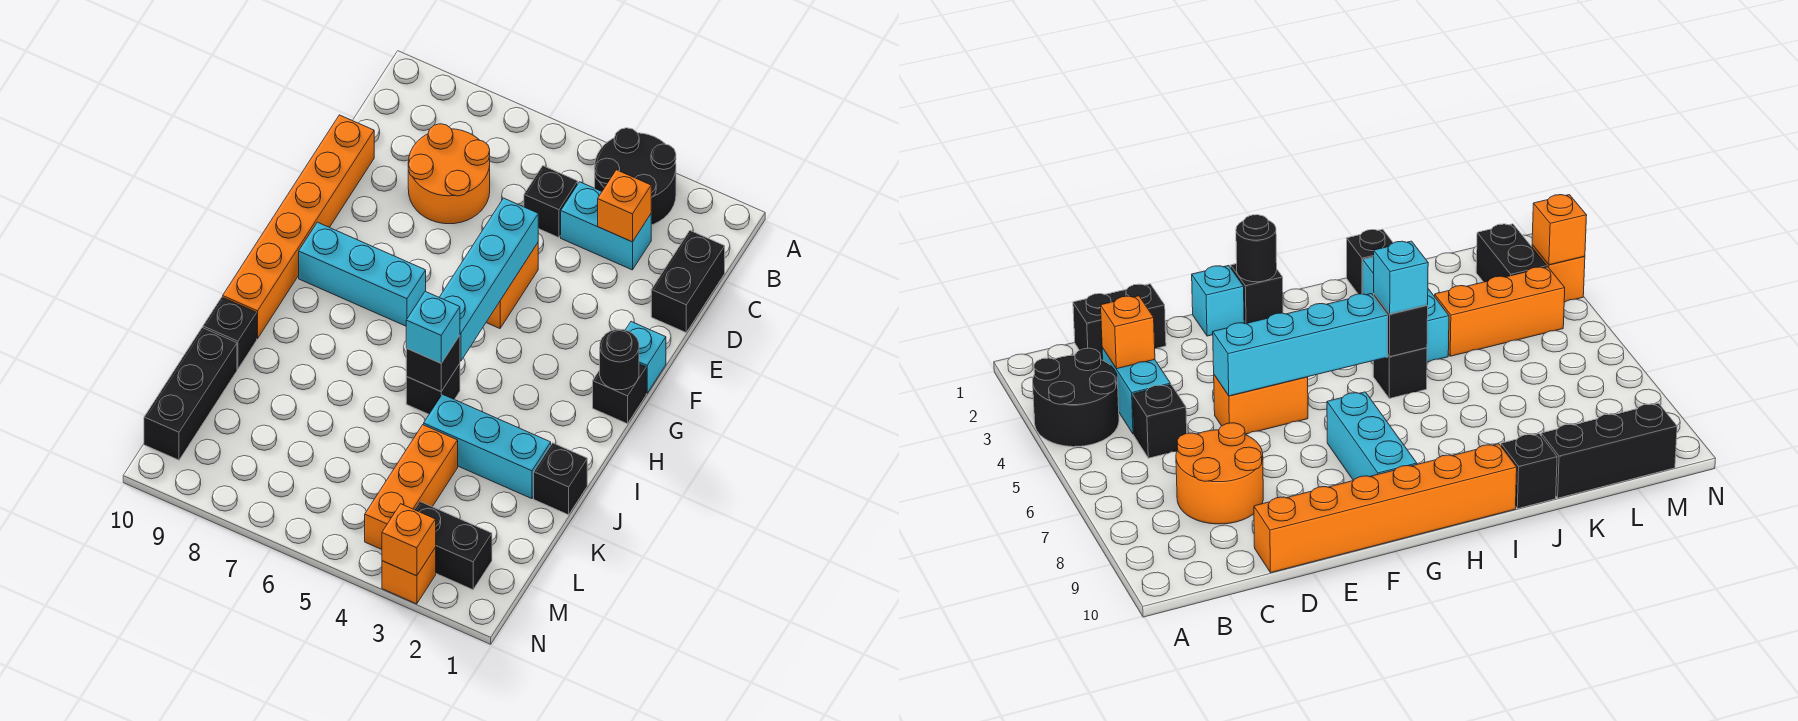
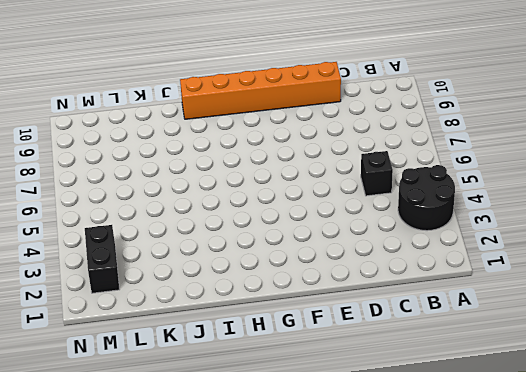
none -> black 1x2 brick [651,231,725,332]
none -> cyan 1x2 brick [561,182,651,270]
none -> orange 2x2 round brick [408,124,490,224]

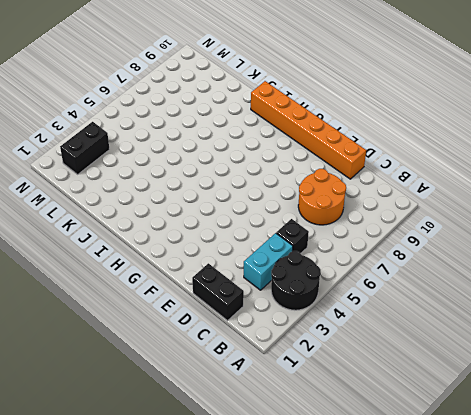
none -> orange 1x2 brick [486,243,538,328]
none -> cyan 1x1 brick [626,322,666,393]
none -> black 1x1 brick [593,364,646,424]

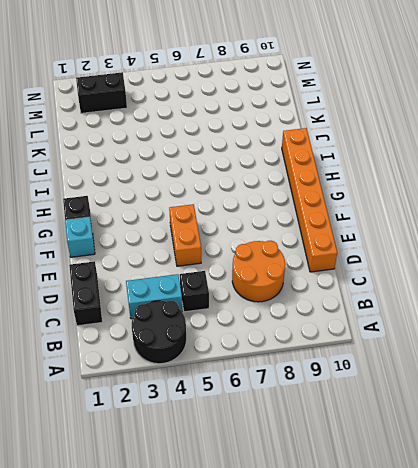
none -> cyan 1x3 brick [299,222,426,326]
none -> black 1x1 brick [406,364,460,414]
none -> black 1x1 brick [534,443,587,515]

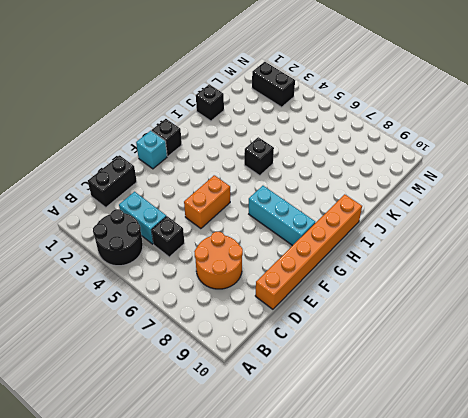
none -> cyan 1x3 brick [424,394,551,499]
none -> black 1x1 brick [203,297,257,369]
none -> orange 1x3 brick [365,425,458,549]

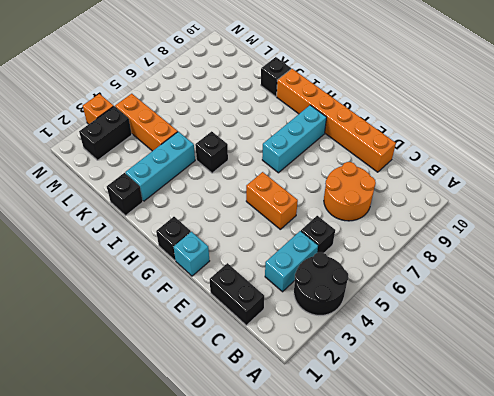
none -> black 1x3 brick [144,328,237,460]
none -> orange 1x1 brick [598,170,651,242]
none -> cyan 1x4 brick [439,198,538,361]

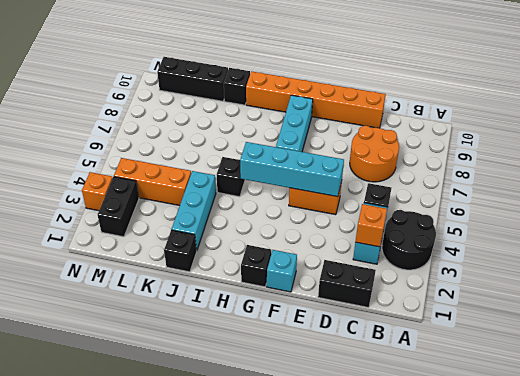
none -> black 1x1 round brick [600,329,639,390]
none -> black 1x1 brick [406,336,460,391]
none -> orange 1x1 brick [382,504,436,576]

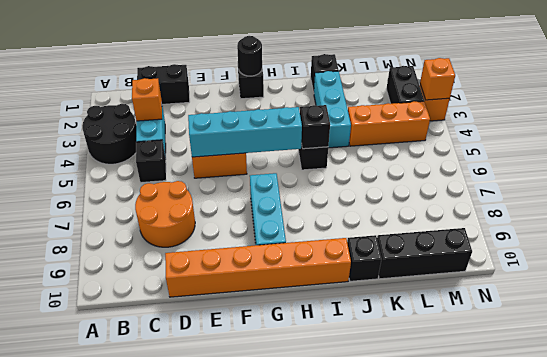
none -> cyan 1x1 brick [626,322,666,393]
none -> cyan 1x1 brick [406,291,460,363]

